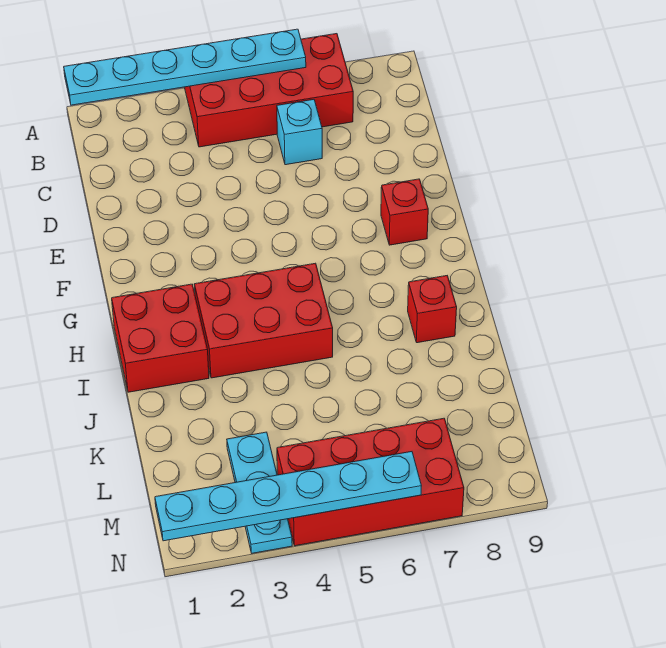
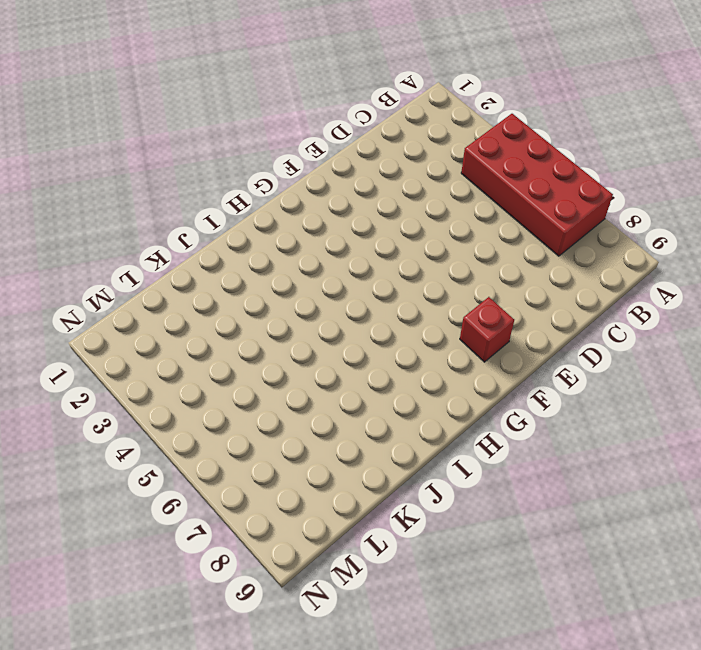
none -> cyan 1x1 brick [277,100,322,165]
none -> red 2x2 brick [112,284,209,392]

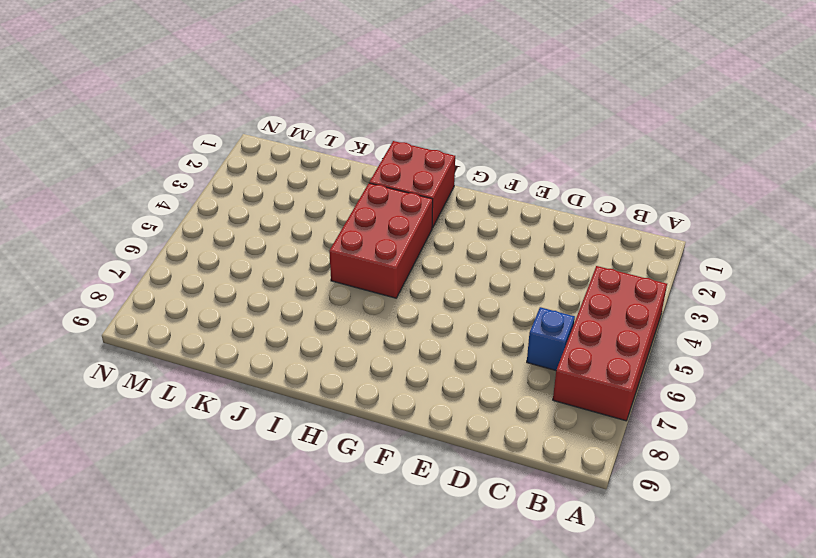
blue 1x1 brick [527,307,575,370] -> cyan 1x1 brick [277,100,322,165]
none -> red 1x1 brick [381,179,428,245]
none -> red 1x1 brick [408,276,457,343]

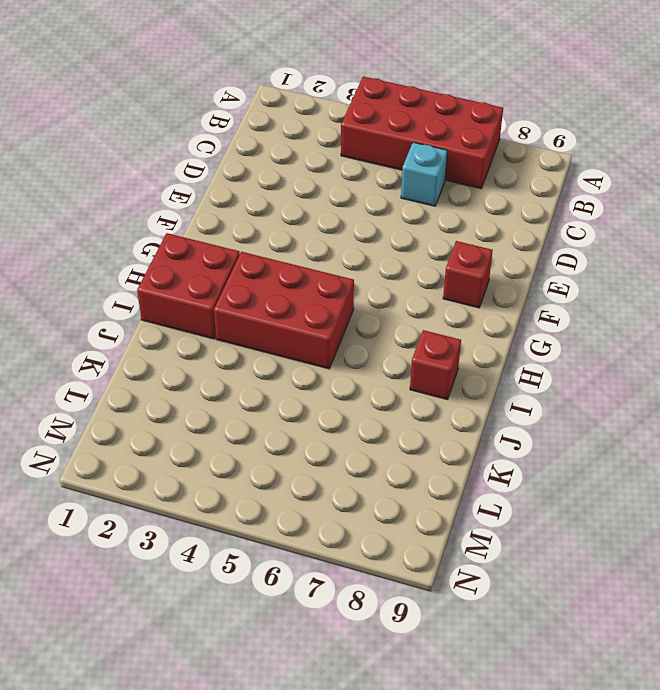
none -> cyan 1x3 plate [227,432,292,553]
none -> red 2x4 brick [277,418,464,546]

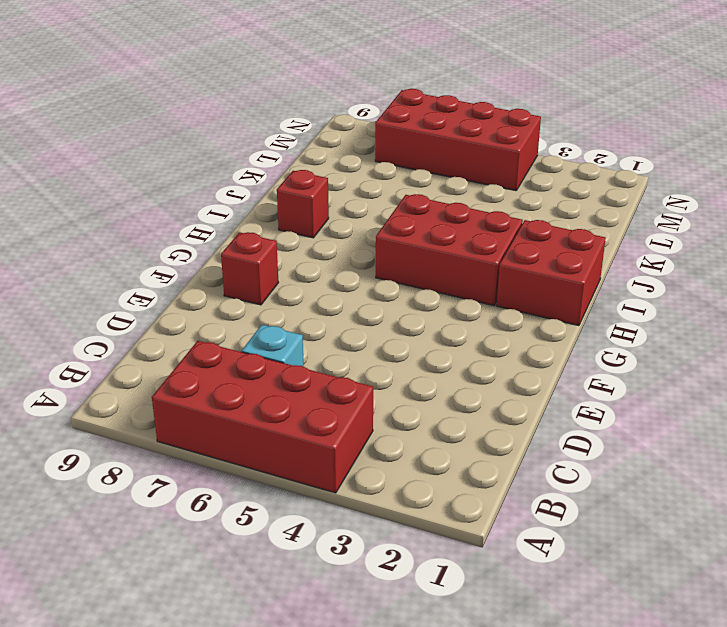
none -> cyan 1x3 plate [227,432,292,553]
none -> cyan 1x6 plate [64,29,306,105]

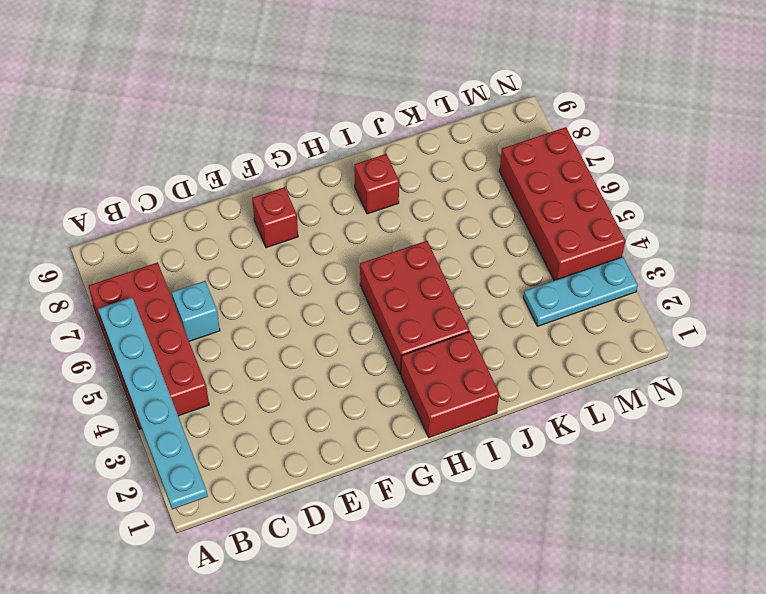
none -> cyan 1x6 plate [155,452,421,541]

